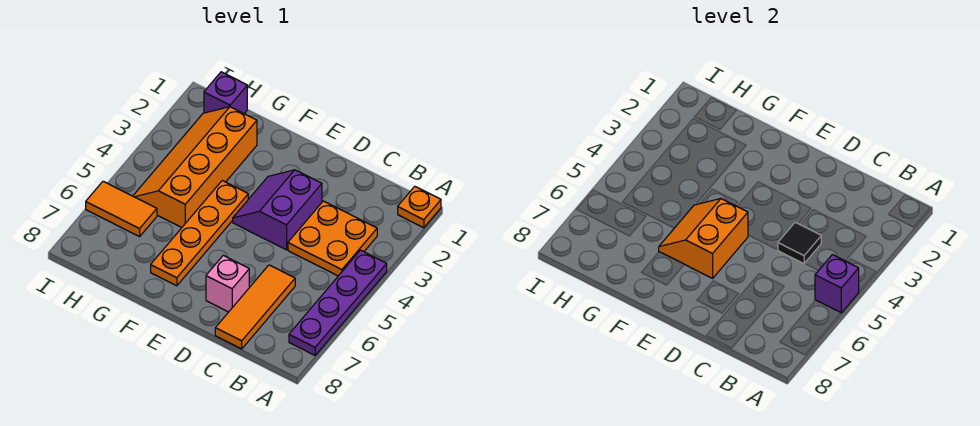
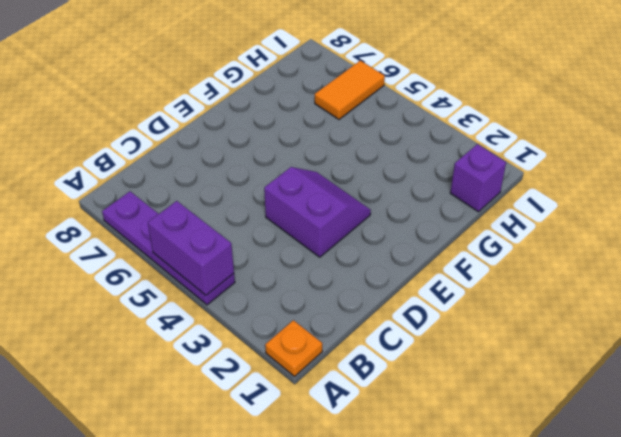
purple 1x2 brick [148,201,234,295] -> purple 1x1 brick [815,255,859,313]
none -> orange 2x2 plate [288,201,377,276]
none -> orange 1x3 tile [215,265,295,349]
none -> pink 1x1 brick [206,255,249,312]

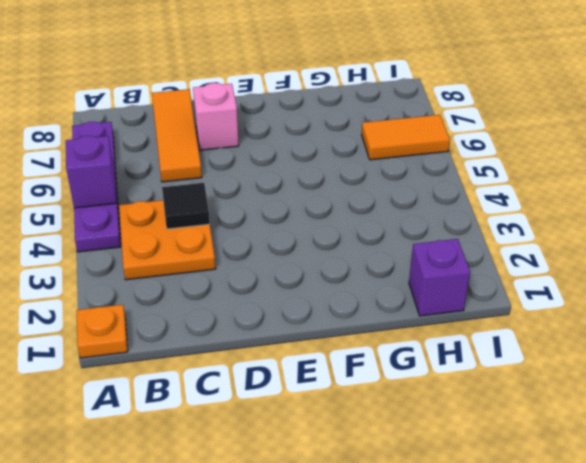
none -> purple 2x2 slope [233,170,322,250]
none -> orange 1x4 plate [151,181,248,286]
none -> orange 2x4 slope [133,107,257,228]

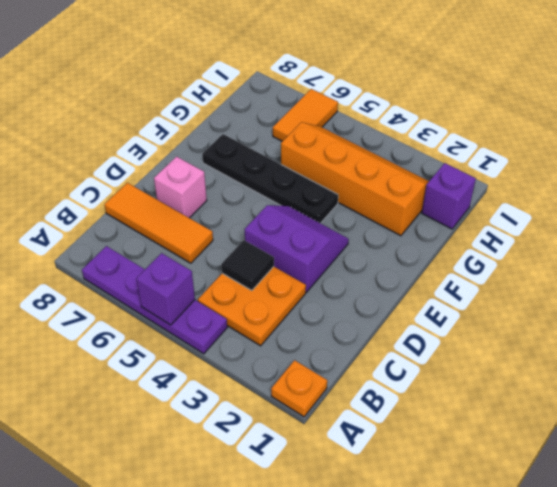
black 1x4 plate [202,134,338,223] -> orange 1x4 plate [151,181,248,286]
none -> orange 2x2 slope [659,199,748,278]

